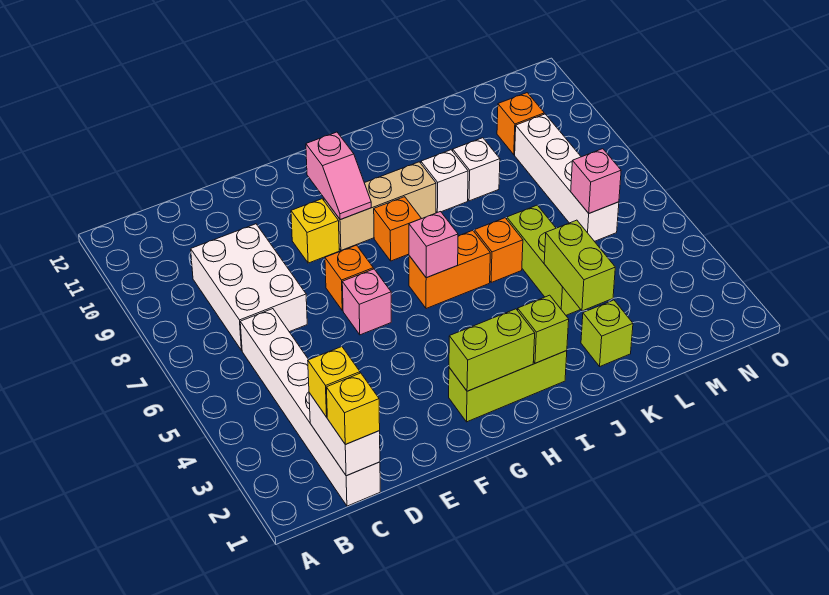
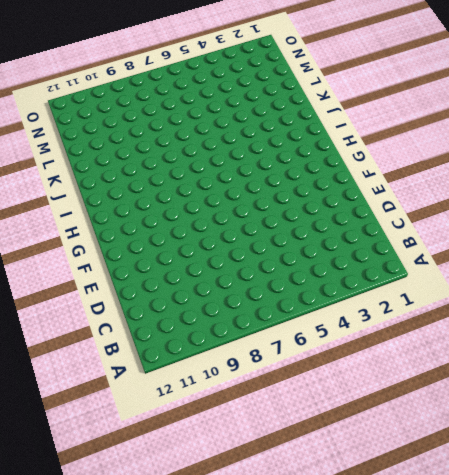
none -> white 1x6 brick [240,309,380,506]
none -> white 2x3 brick [191,224,307,350]
none -> pink 1x1 brick [342,269,391,335]

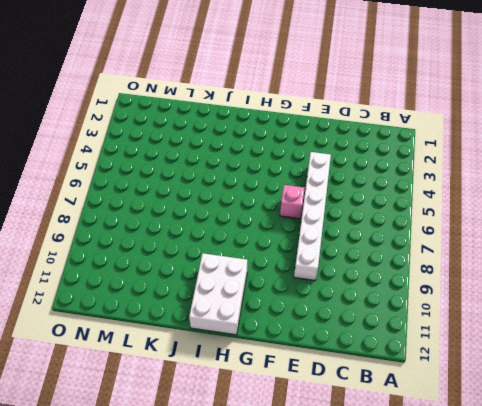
white 1x6 brick [294,152,331,280] -> white 1x6 brick moved to [240,309,380,506]
white 2x3 brick [189,253,247,335] -> white 2x3 brick moved to [191,224,307,350]
none -> orange 1x1 brick [325,245,373,311]
none -> yellow 1x1 brick [291,199,339,263]
none -> lime 1x3 brick [449,351,567,422]

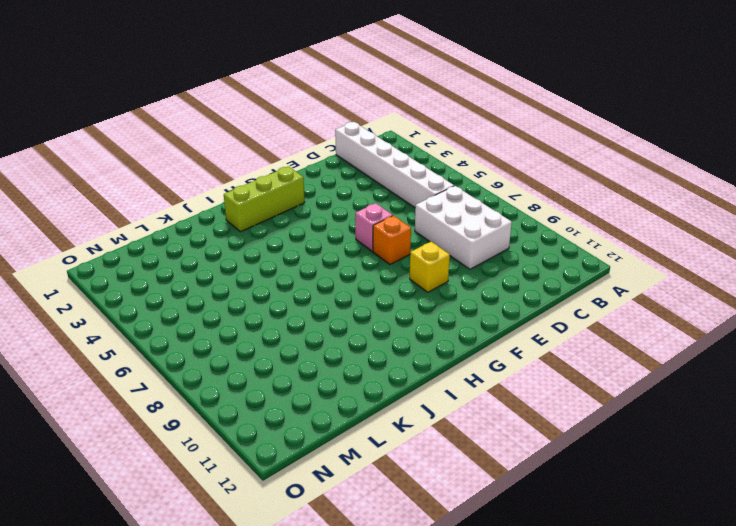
none -> tan 1x3 brick [324,162,436,250]
none -> orange 1x2 brick [409,230,490,309]
none -> orange 1x1 brick [374,197,422,261]

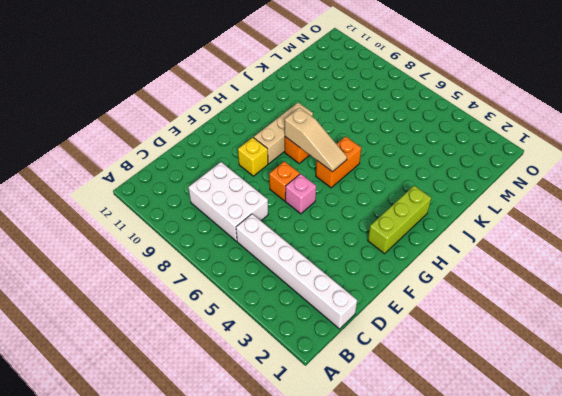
tan 1x3 slope [285,108,347,172] -> pink 1x1 brick [409,212,458,278]
none -> orange 1x1 brick [474,218,523,282]
none -> white 1x1 brick [421,150,468,212]
none -> lime 1x1 brick [581,300,633,366]

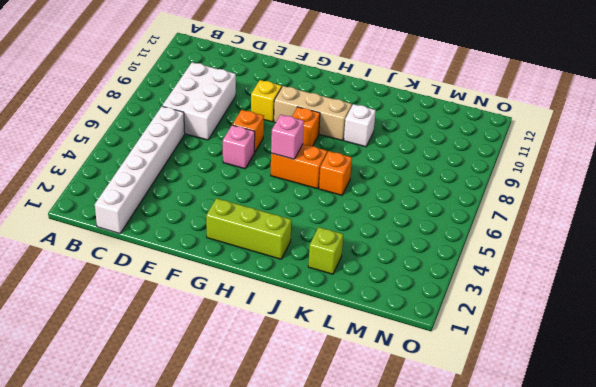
none -> lime 1x3 brick [507,205,581,315]
none -> white 1x1 brick [453,138,500,201]
none -> white 1x4 brick [515,114,619,241]

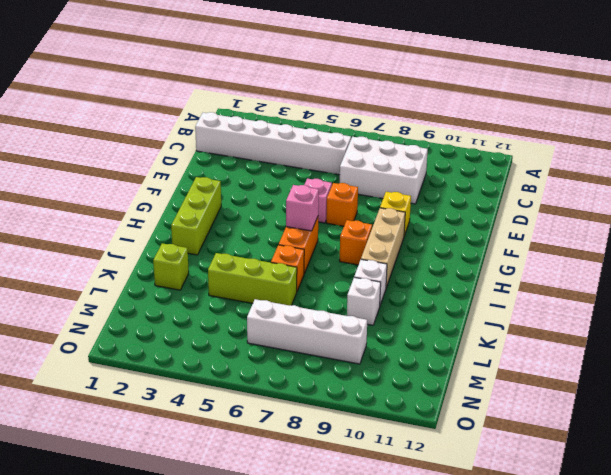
none -> orange 1x1 brick [497,93,544,155]
none -> white 1x2 brick [309,393,380,476]
none -> lime 1x2 brick [449,309,535,391]

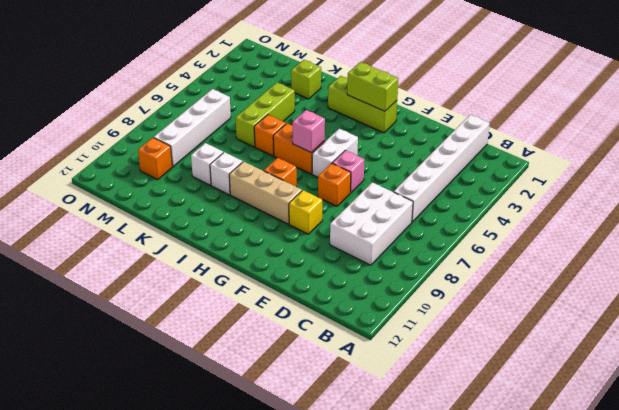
white 1x2 brick [312,129,358,177] -> white 1x2 brick moved to [309,393,380,476]
none -> pink 1x2 slope [306,132,371,220]
none -> lime 1x1 brick [518,295,569,363]
none -> lime 1x2 brick [544,220,615,311]

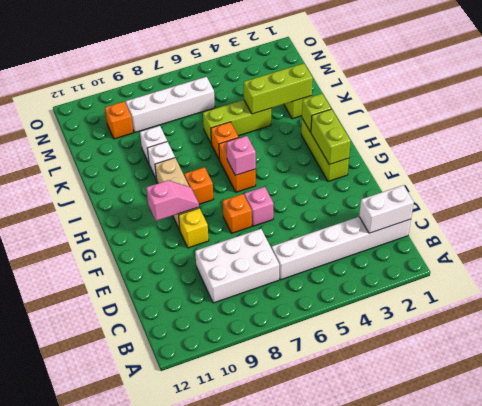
lime 1x3 brick [244,63,313,114] -> lime 1x2 brick [544,220,615,311]
none -> pink 1x1 brick [571,149,621,213]
none -> yellow 1x1 brick [326,373,380,444]
none -> yellow 1x1 brick [308,347,360,417]

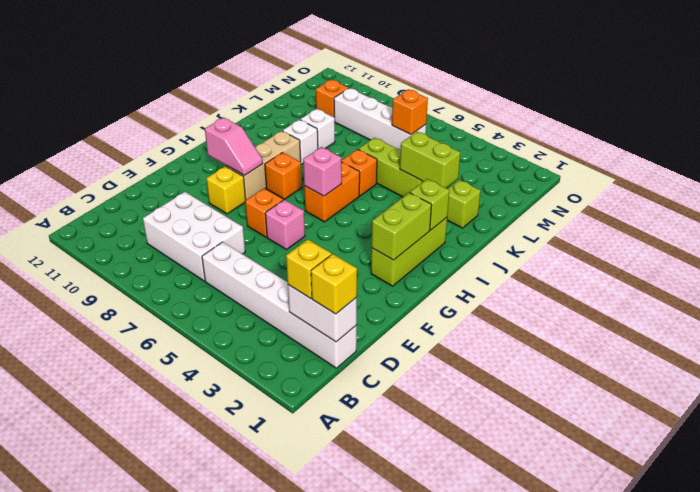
orange 1x1 brick [392,89,428,135] -> pink 1x1 brick [571,149,621,213]

